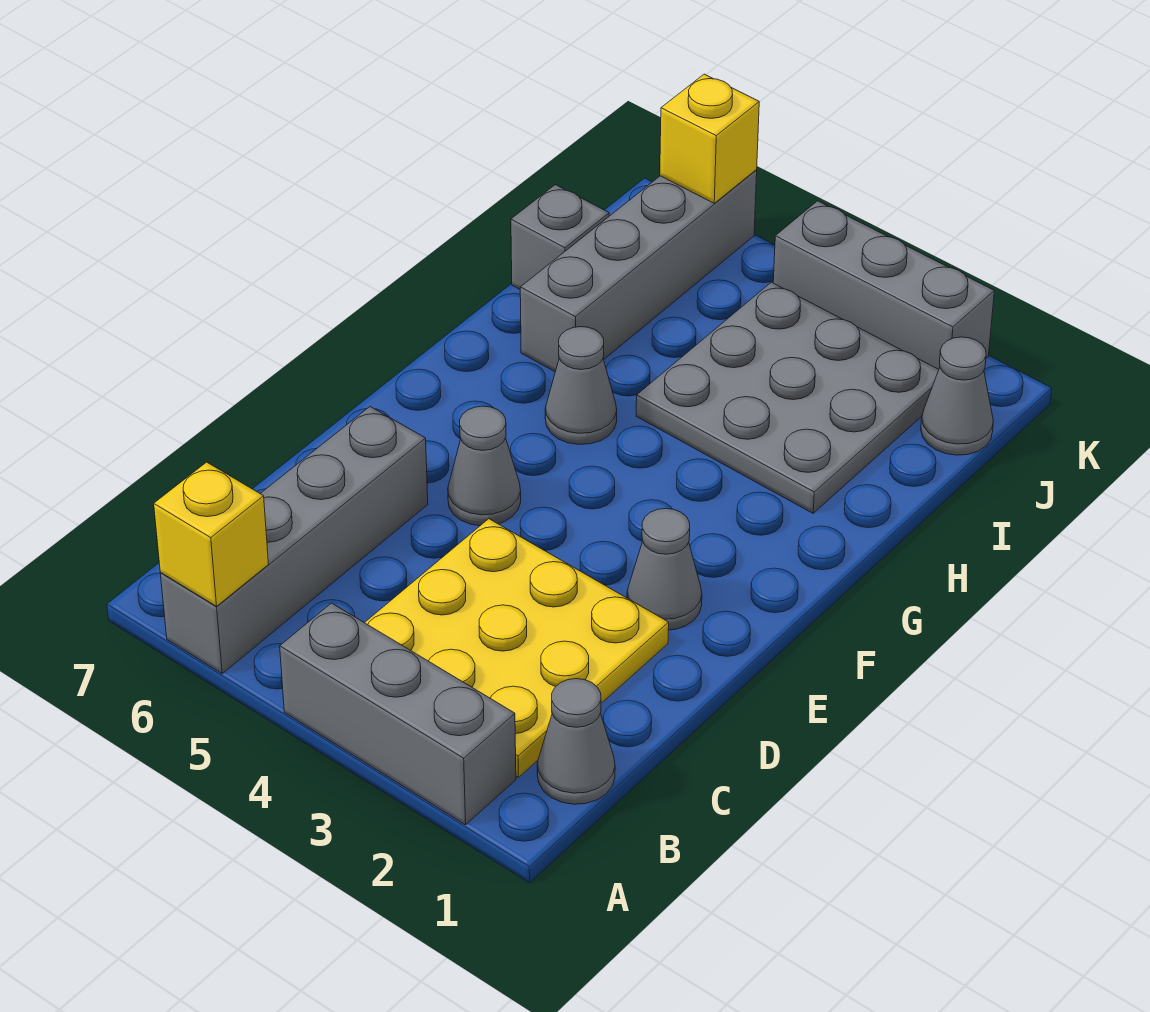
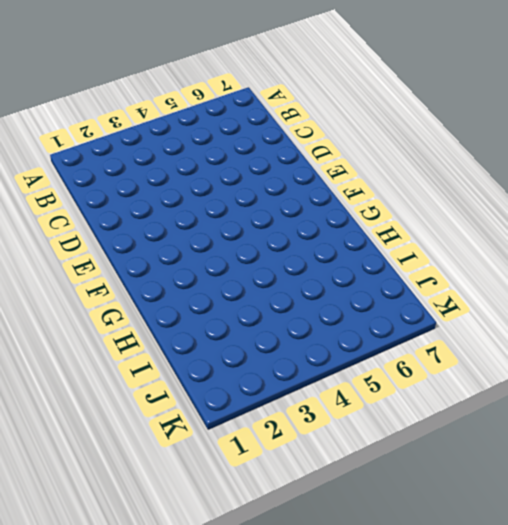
none -> grey 1x3 brick [280,603,516,825]
none -> grey 1x4 brick [160,407,428,674]
none -> grey 1x1 cone [537,679,615,804]

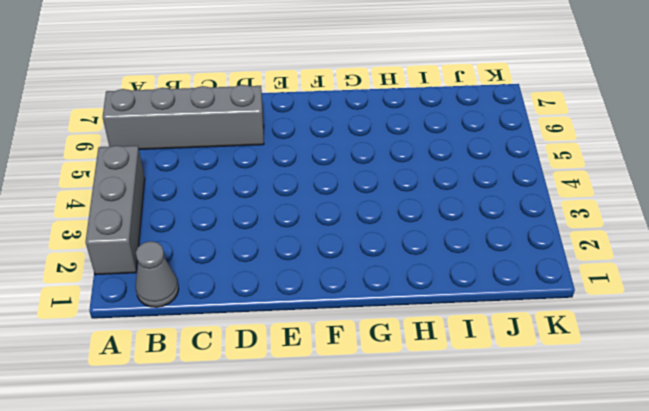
none -> yellow 3x3 plate [365,519,669,777]
none -> grey 1x1 cone [627,508,702,630]
none -> grey 1x1 cone [448,406,521,526]

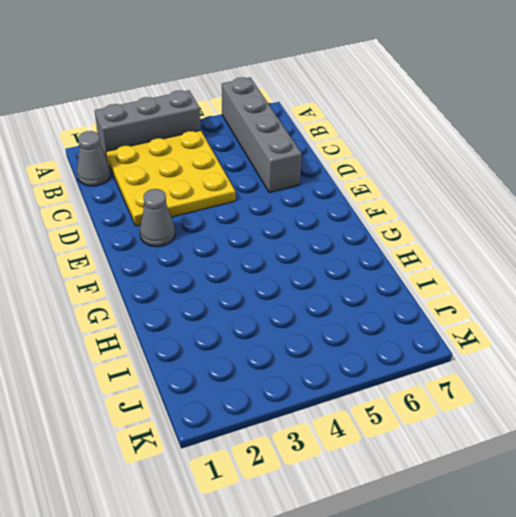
none -> grey 1x1 cone [448,406,521,526]
none -> grey 1x1 cone [545,327,617,444]
none -> grey 3x3 plate [636,282,939,513]

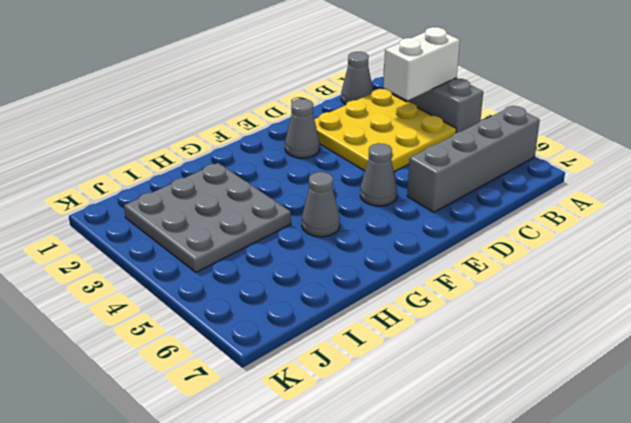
white 1x2 brick [383,27,460,100] -> none
none -> grey 1x4 brick [520,170,757,372]
none -> grey 1x1 brick [511,185,609,289]
none -> grey 1x1 cone [921,337,993,455]

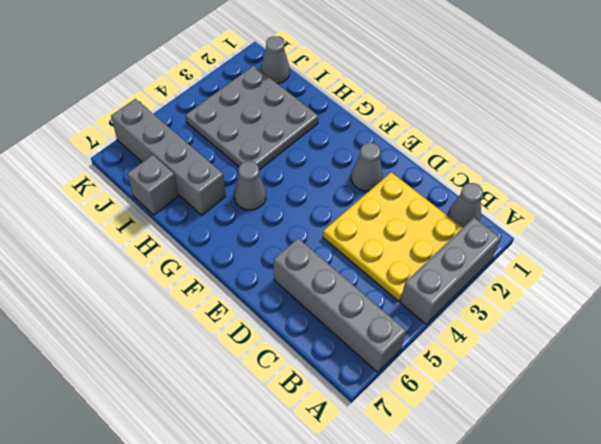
none -> grey 1x1 cone [448,406,521,526]
none -> grey 1x3 brick [773,201,994,369]
none -> yellow 1x1 brick [154,462,269,606]

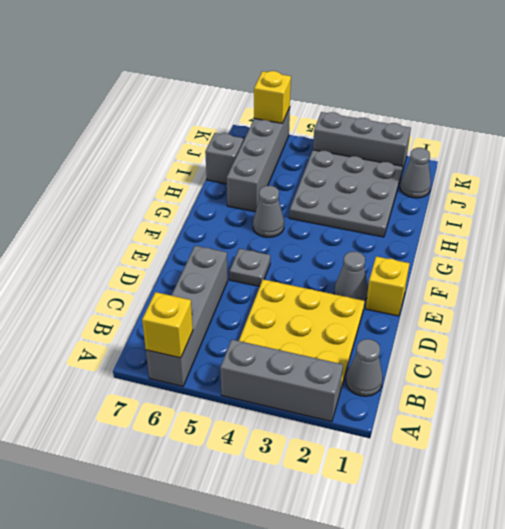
yellow 1x1 brick [366,256,410,316] -> none
grey 1x1 plate [230,249,270,287] -> grey 1x1 cone [448,406,521,526]

